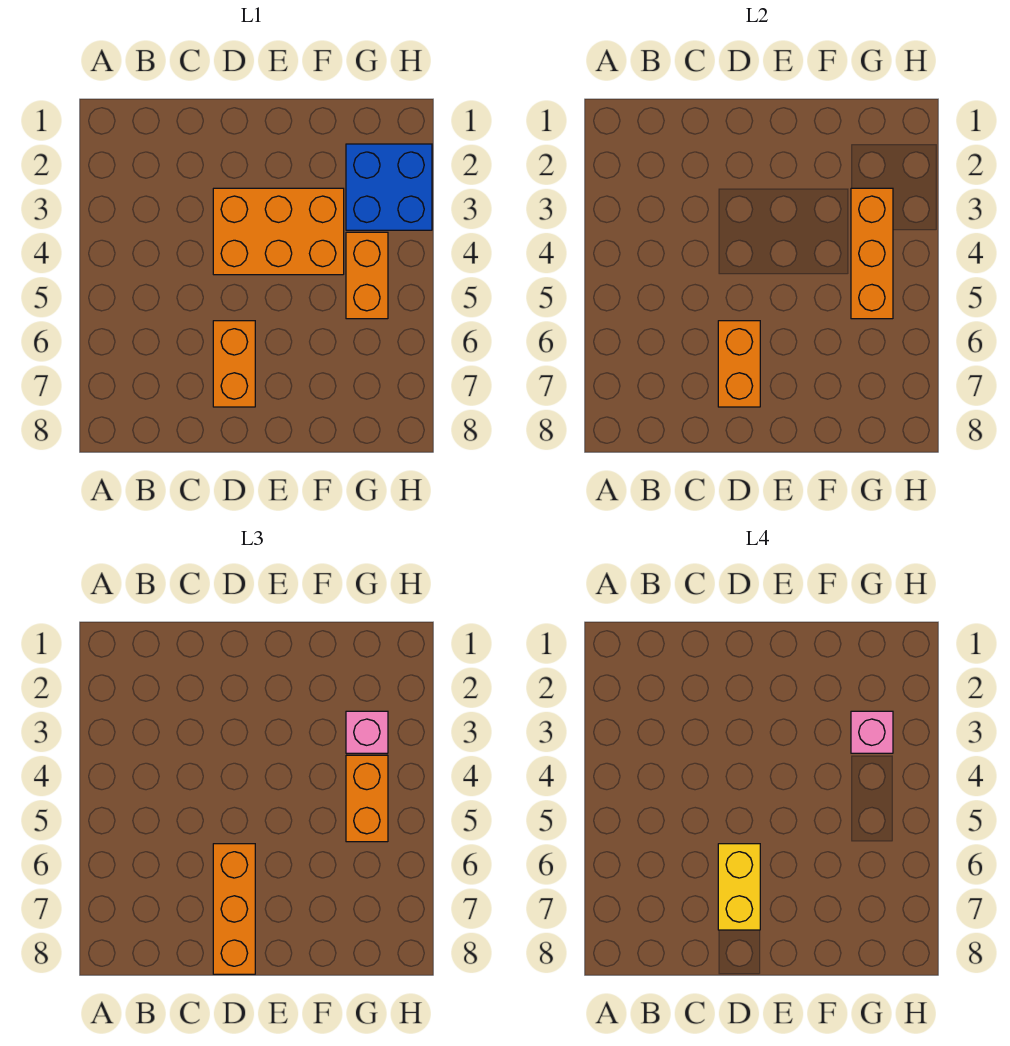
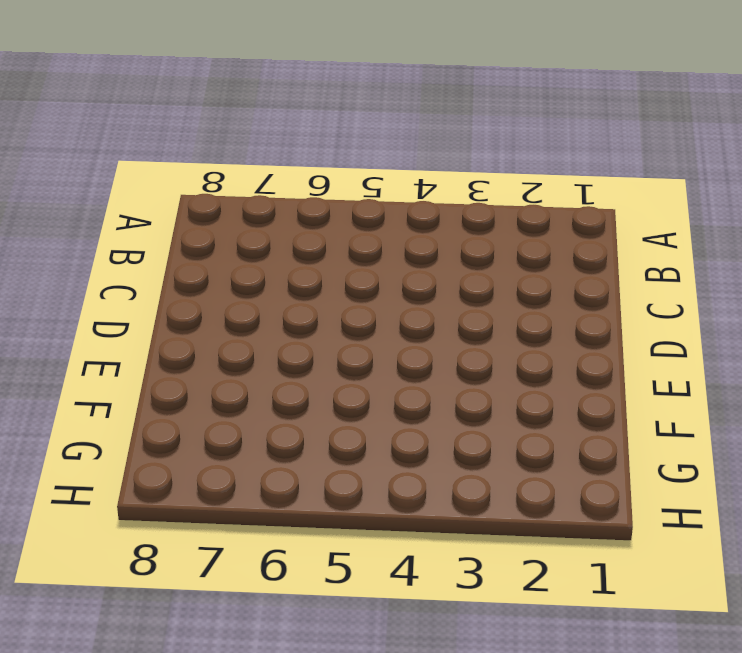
none -> orange 2x3 brick [213,188,344,275]
none -> orange 1x2 brick [213,321,255,407]

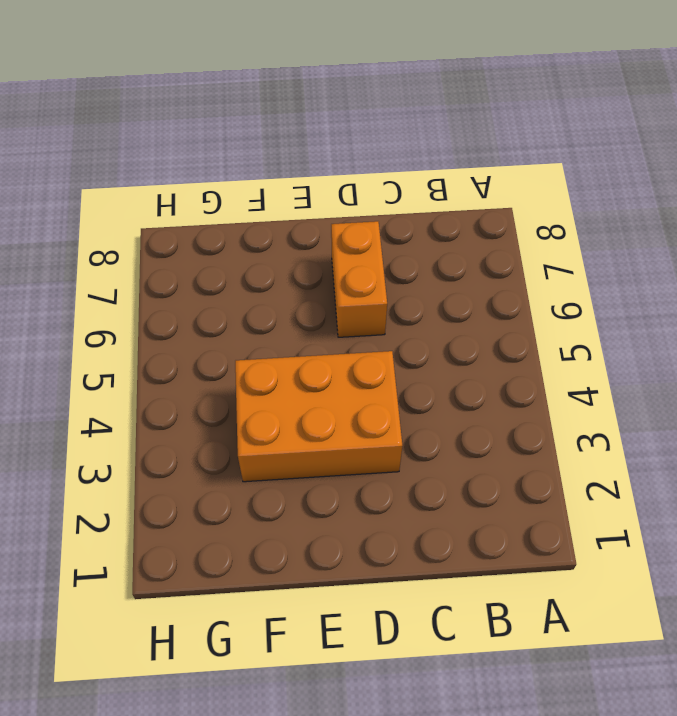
none -> blue 2x2 brick [346,144,432,230]
none -> orange 1x2 brick [346,232,388,319]

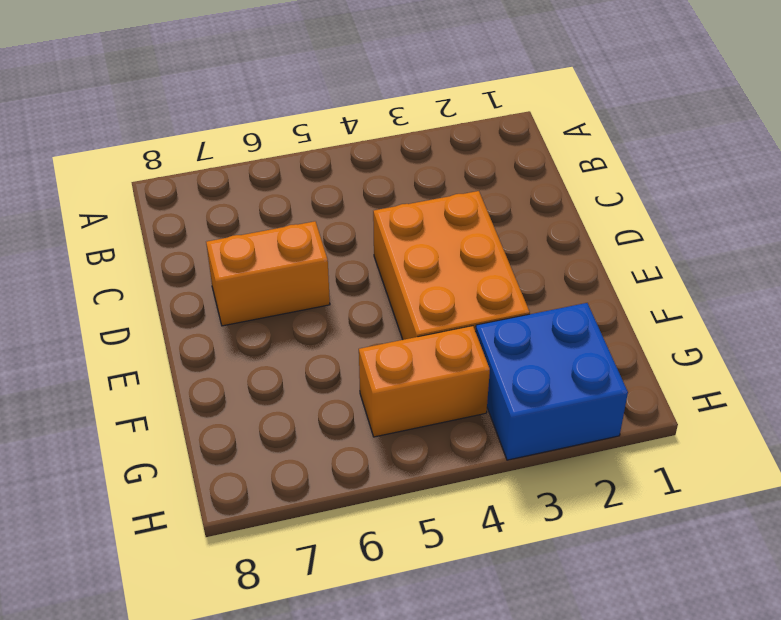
none -> orange 1x2 brick [718,321,760,407]
none -> orange 1x3 brick [851,188,893,319]

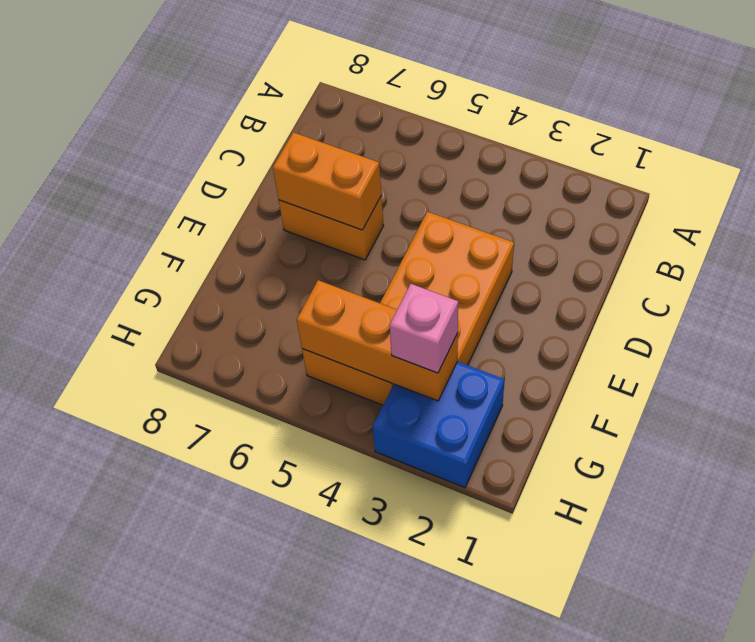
none -> orange 1x3 brick [213,844,255,974]
none -> orange 1x2 brick [346,755,388,842]

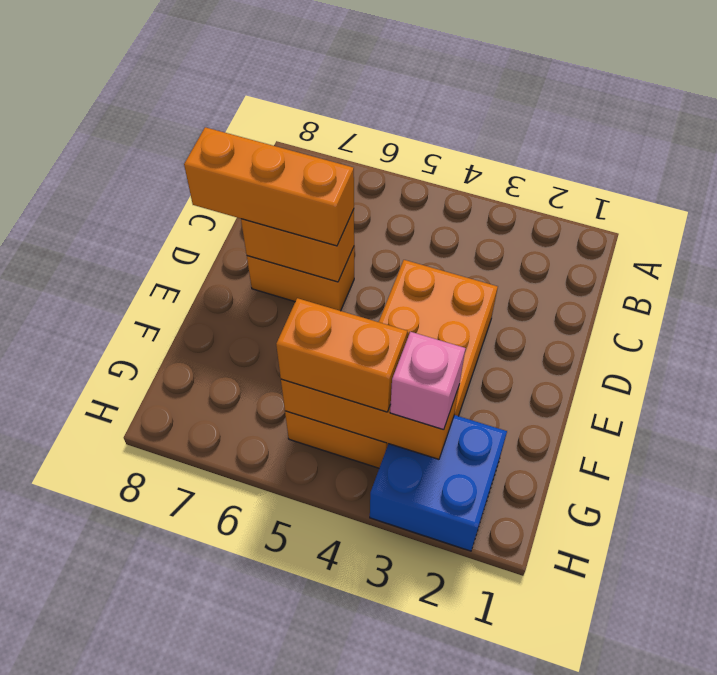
none -> yellow 1x2 brick [718,844,760,930]
none -> pink 1x1 brick [851,711,893,753]

